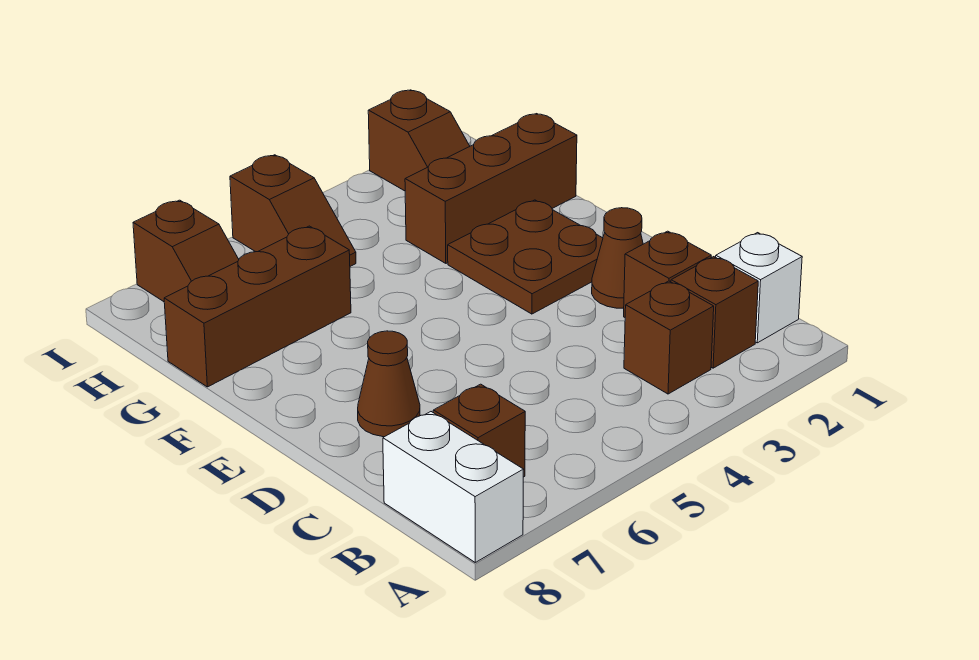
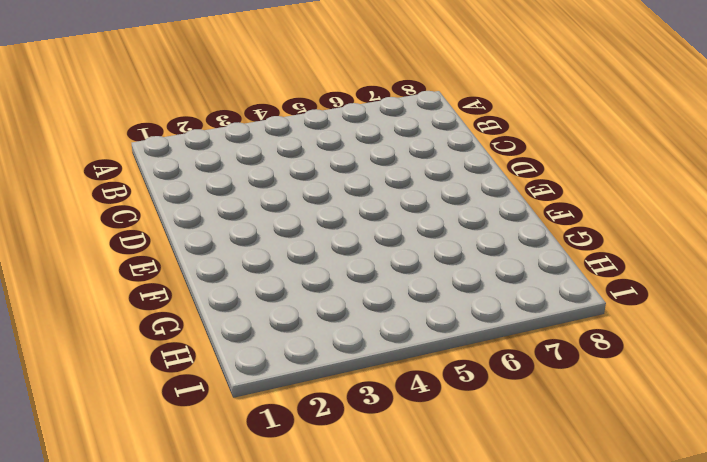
none -> white 1x2 brick [383,412,524,562]
none -> white 1x1 brick [716,233,802,343]
none -> brown 1x1 brick [671,257,758,368]

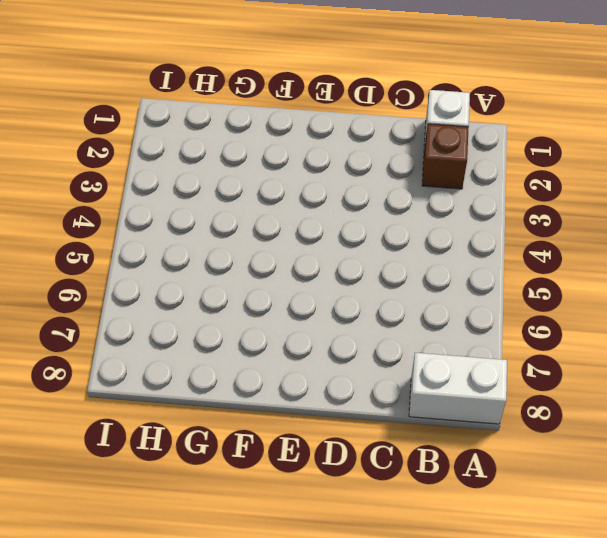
none -> brown 1x1 brick [624,281,714,394]
none -> brown 1x1 brick [433,384,525,477]
none -> brown 1x1 brick [624,231,711,317]

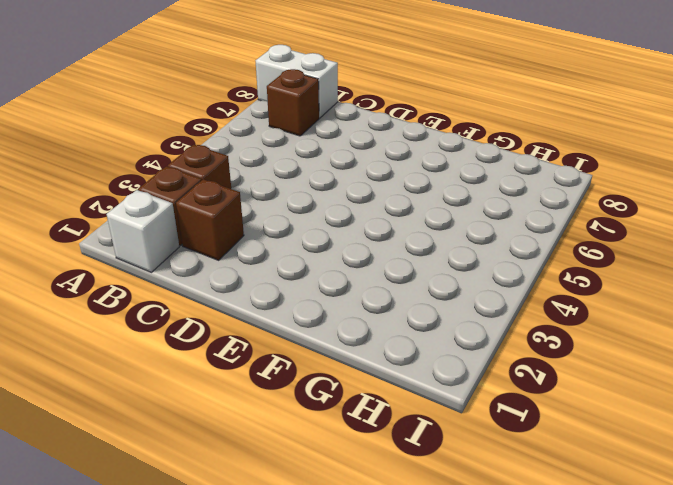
none -> brown 1x1 cone [592,208,643,308]
none -> brown 1x1 cone [358,331,420,437]
none -> brown 2x2 plate [448,200,603,314]

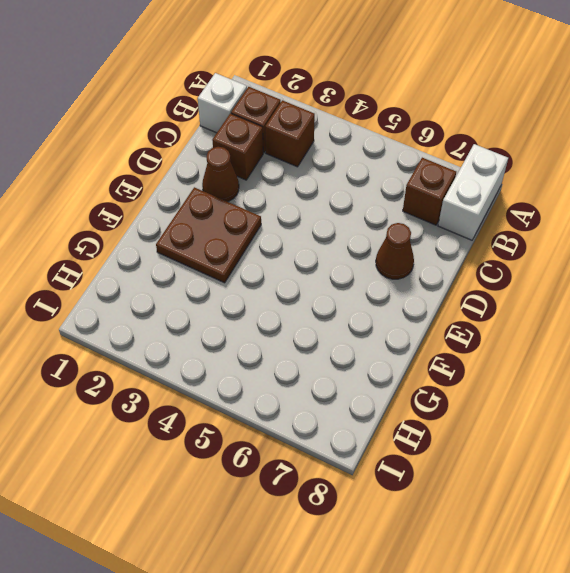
none -> brown 1x3 brick [405,114,577,263]
none -> brown 1x3 brick [164,226,351,387]
none -> brown 1x2 slope [368,90,470,191]

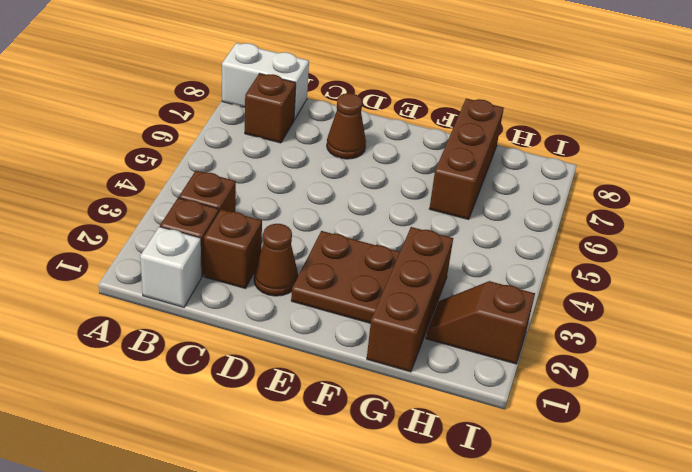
none -> brown 1x2 slope [230,155,356,266]
none -> brown 1x2 slope [133,200,239,302]

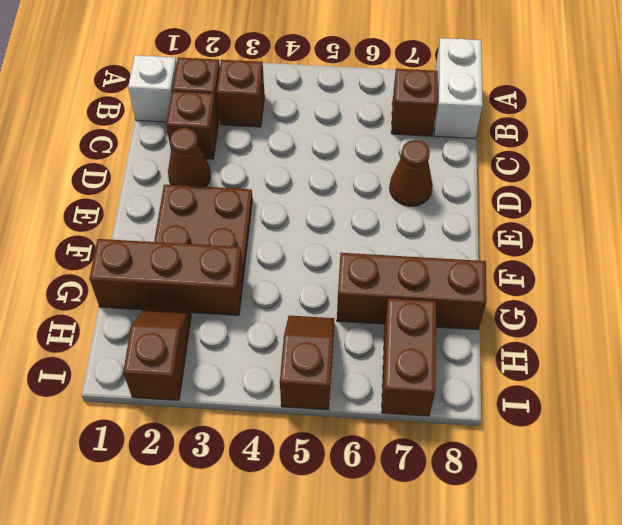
brown 1x2 brick [382,298,436,416] -> brown 1x2 slope [133,200,239,302]

